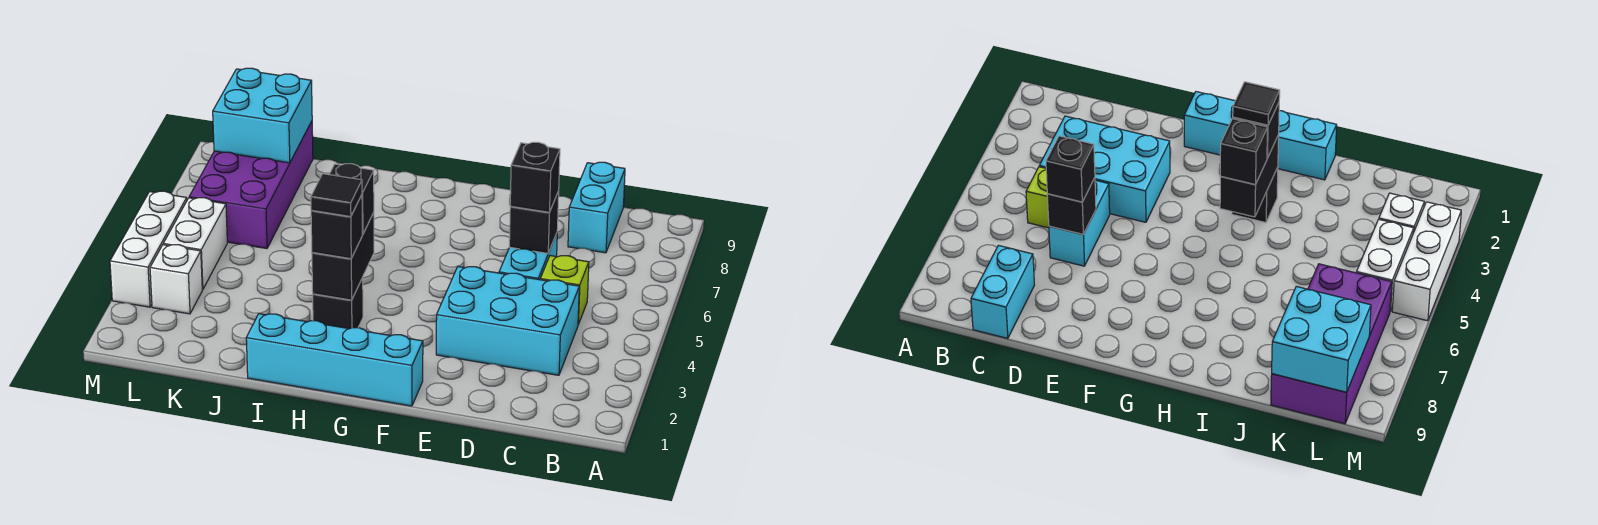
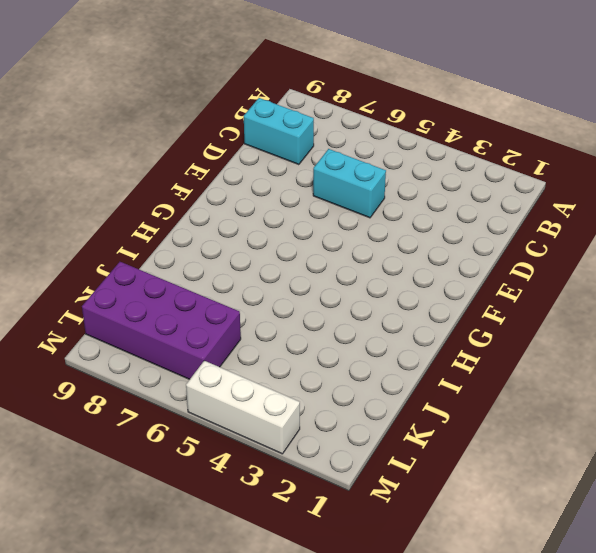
none -> cyan 2x3 brick [436,267,579,375]
none -> lime 1x1 brick [540,256,589,325]
none -> cyan 1x4 brick [246,314,423,406]

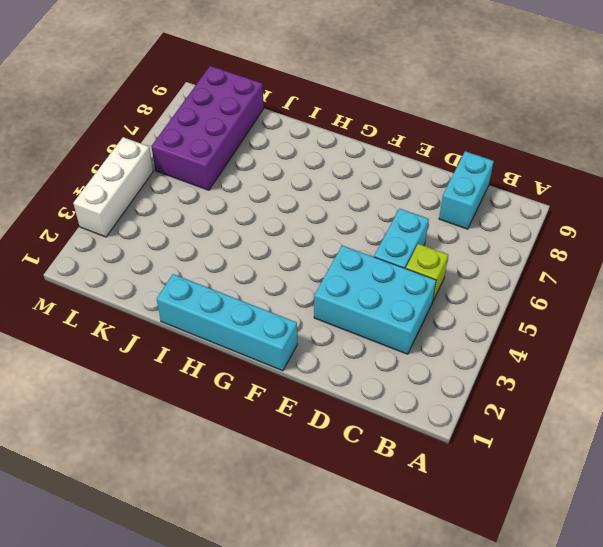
none -> black 1x1 brick [313,278,363,329]
none -> white 1x1 brick [150,245,202,314]
none -> white 1x2 brick [163,198,227,290]

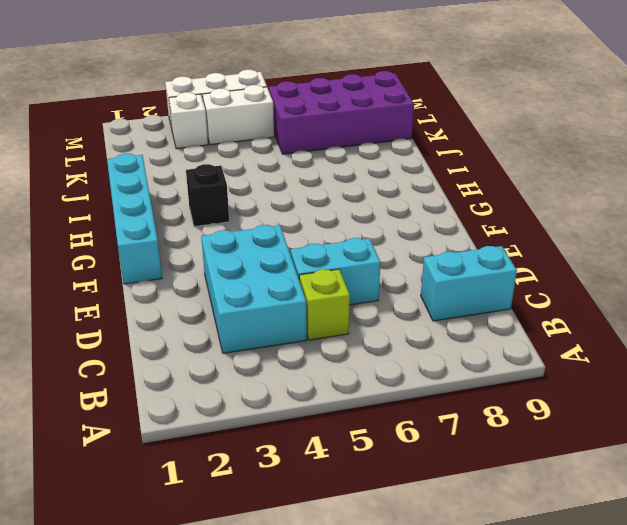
none -> black 1x1 brick [509,191,559,253]
none -> black 1x2 brick [312,212,374,300]
none -> cyan 2x2 brick [213,68,312,163]

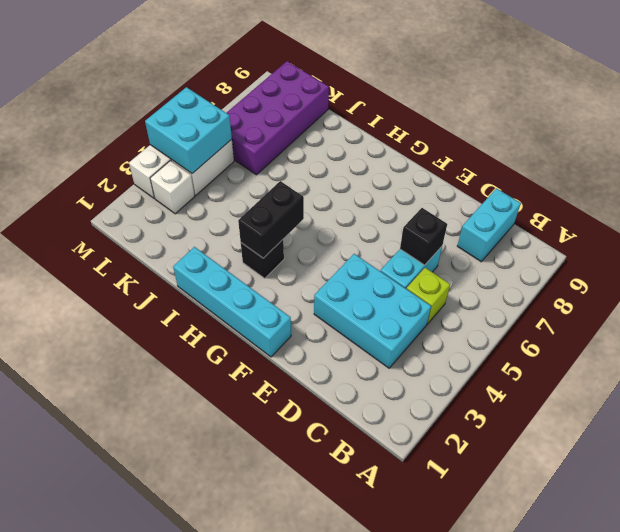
cyan 2x2 brick [145,87,232,173] -> cyan 2x2 brick moved to [213,68,312,163]
none -> black 1x1 brick [510,142,560,212]
none -> black 1x1 brick [311,195,362,259]
none -> black 1x1 brick [329,164,374,234]

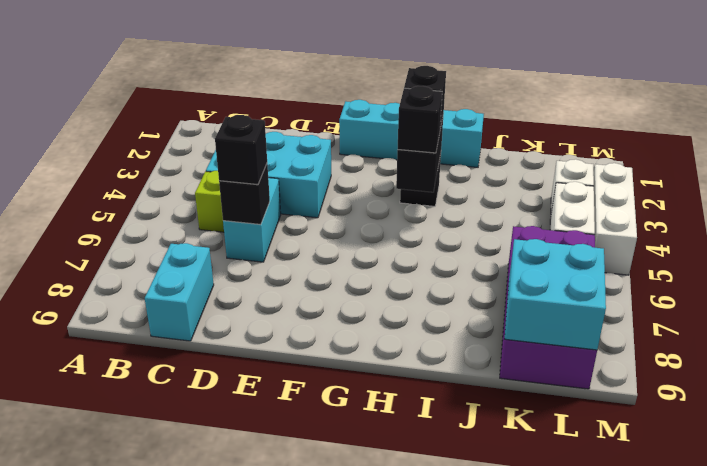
none -> black 1x1 tile [311,174,362,217]

